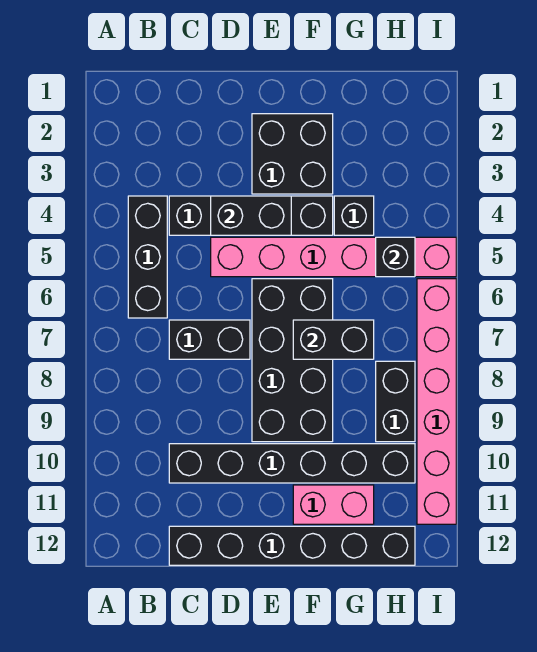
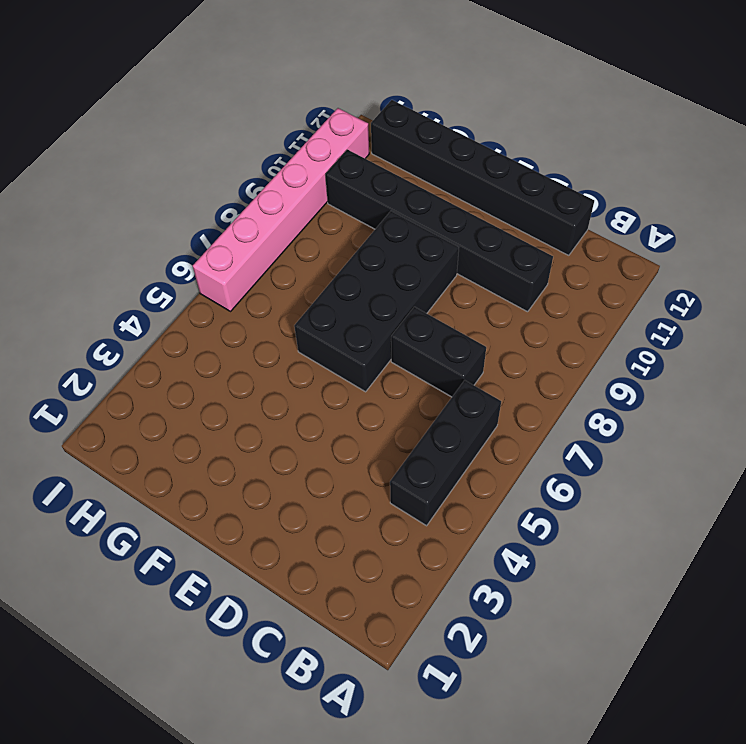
none -> black 1x4 brick [169,196,333,235]
none -> pink 1x6 brick [211,237,456,277]
none -> black 2x2 brick [252,114,333,194]

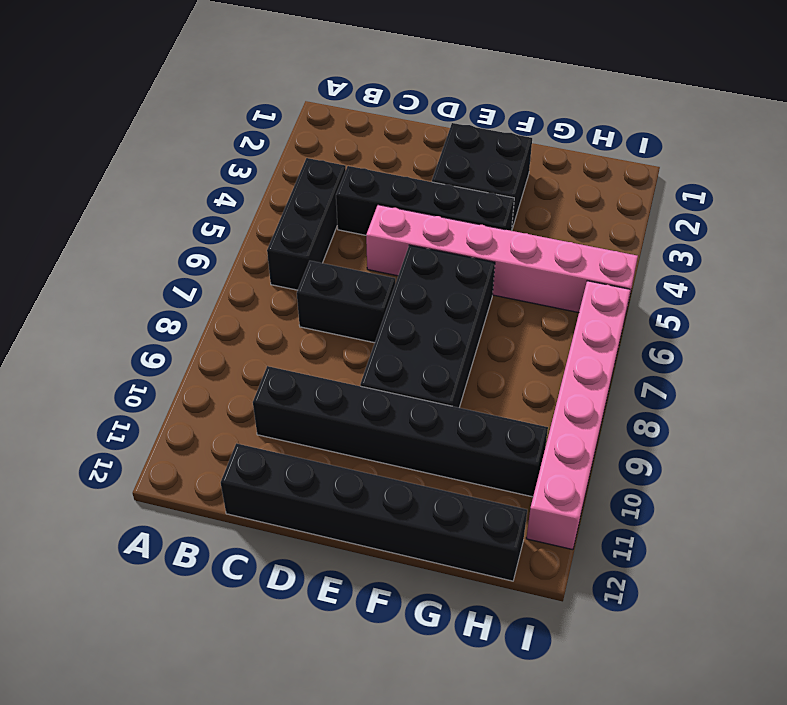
none -> pink 1x2 brick [293,485,374,524]
none -> black 1x1 brick [334,196,374,235]
none -> black 1x2 brick [376,361,415,442]

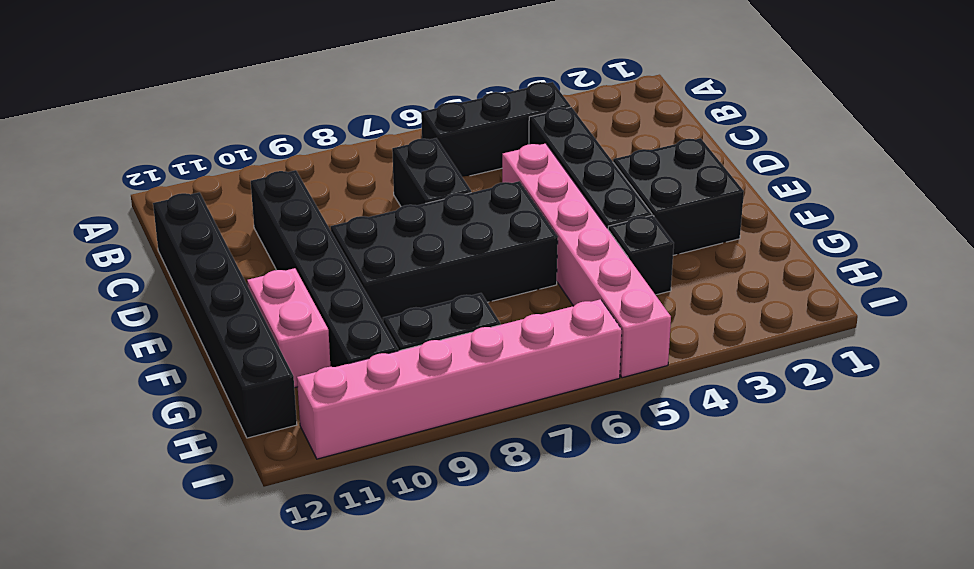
none -> black 1x2 brick [211,196,291,235]
none -> black 1x2 brick [293,320,374,359]
none -> black 1x1 brick [376,237,415,277]

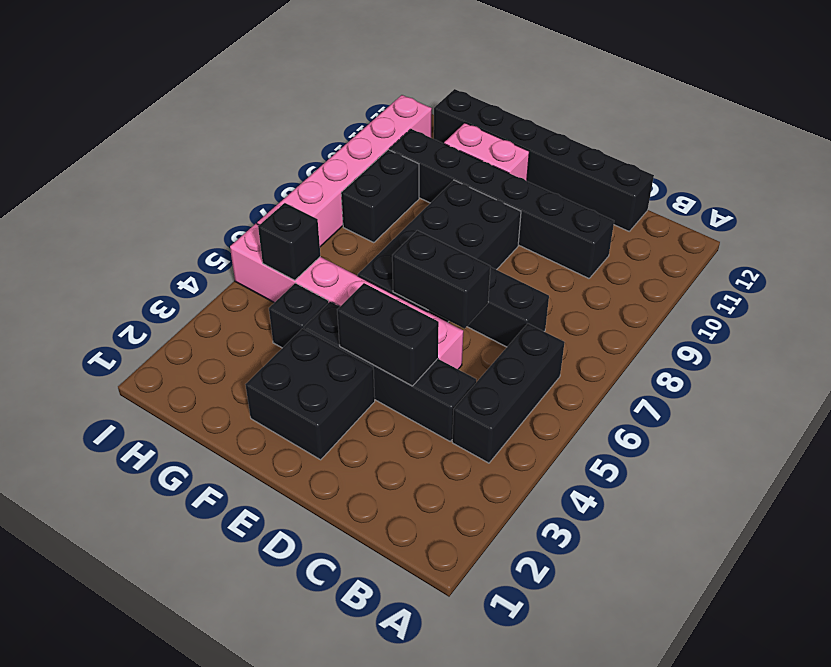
black 1x2 brick [392,230,490,329] -> black 1x2 brick moved to [293,320,374,359]

